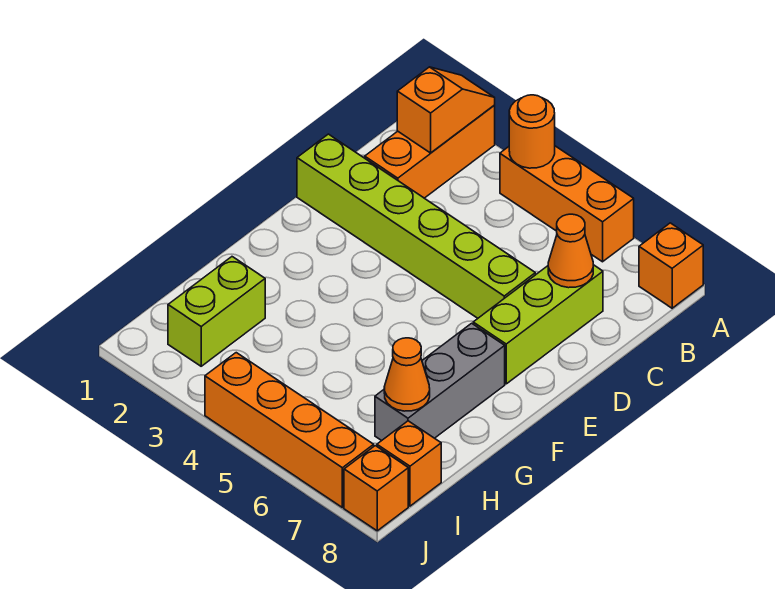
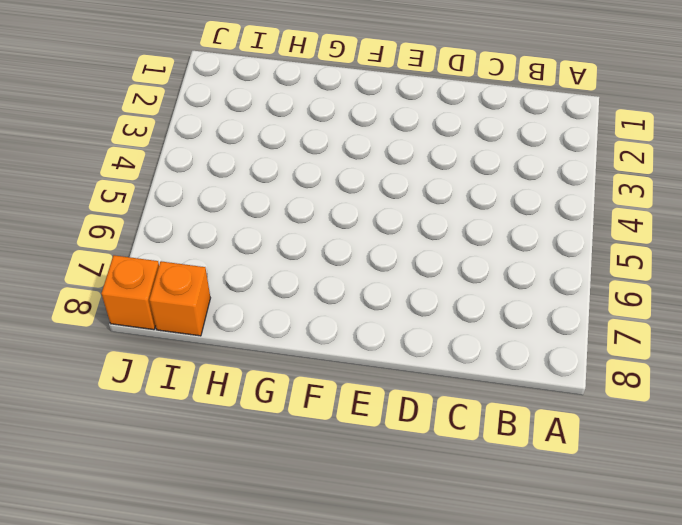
none -> orange 1x3 brick [365,106,495,198]
none -> orange 1x3 brick [500,146,634,262]
none -> orange 1x1 brick [639,223,703,308]

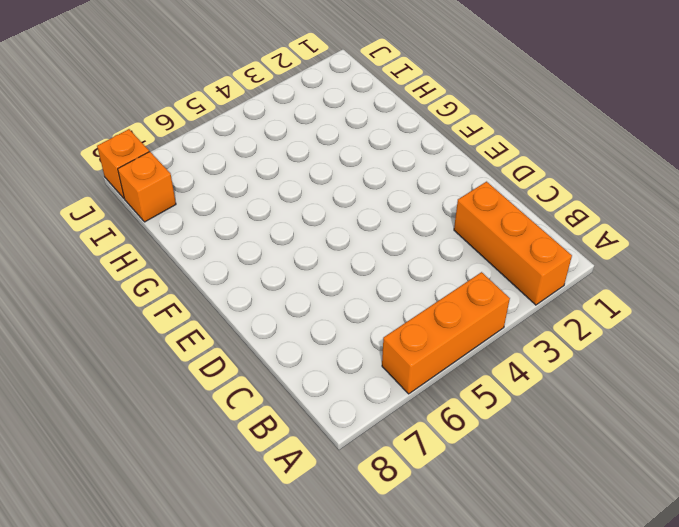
none -> orange 1x1 brick [639,223,703,308]
none -> lime 1x3 brick [473,265,603,384]
none -> lime 1x6 brick [297,134,535,318]

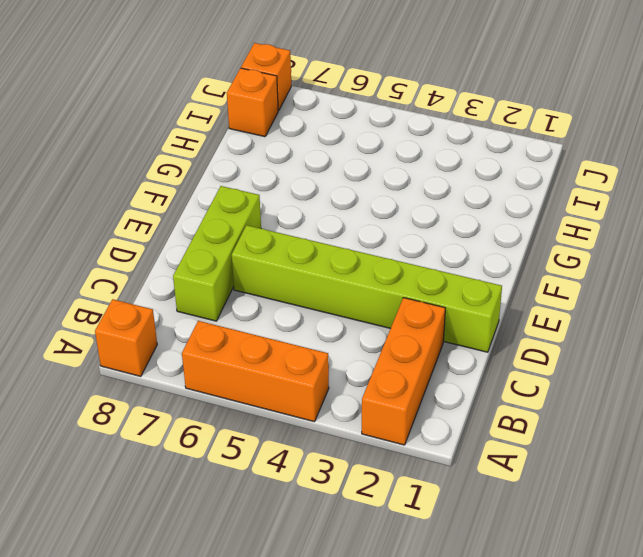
none -> grey 1x3 brick [375,323,505,441]
none -> lime 1x2 brick [168,257,265,366]
none -> orange 1x4 brick [205,353,374,508]

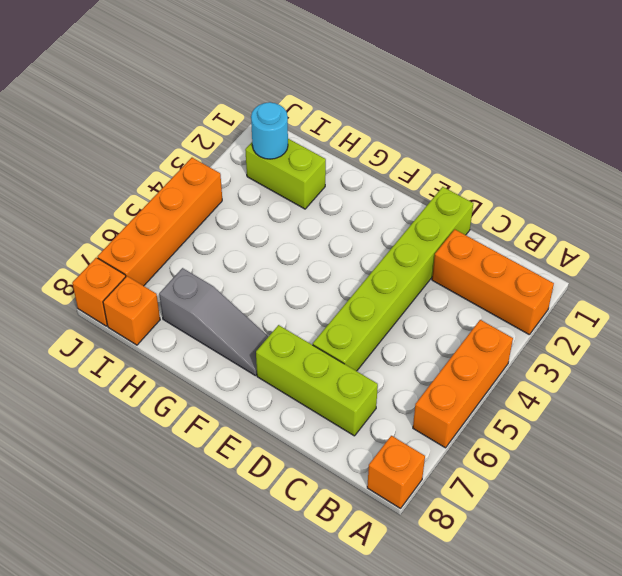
grey 1x3 slope [159,268,268,376] -> grey 1x3 brick [375,323,505,441]
cyan 1x1 round brick [251,102,288,159] -> none
none -> orange 1x2 slope [397,67,495,153]
none -> orange 1x1 round brick [509,95,555,168]
none -> orange 1x1 cone [548,214,593,288]

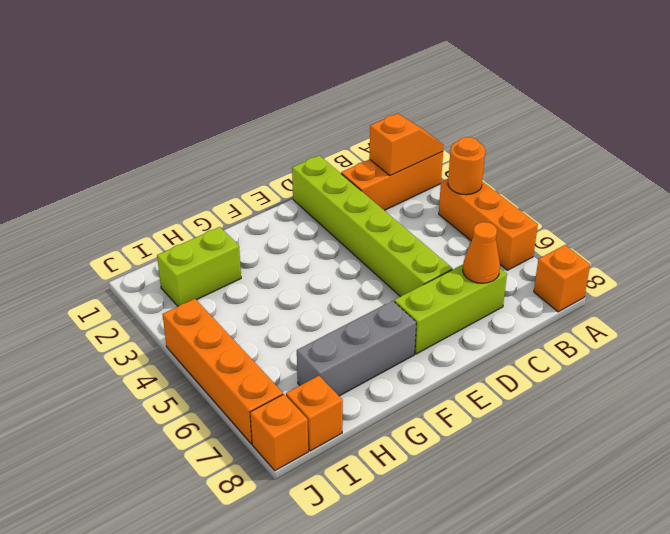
none -> orange 1x1 cone [384,338,430,411]

